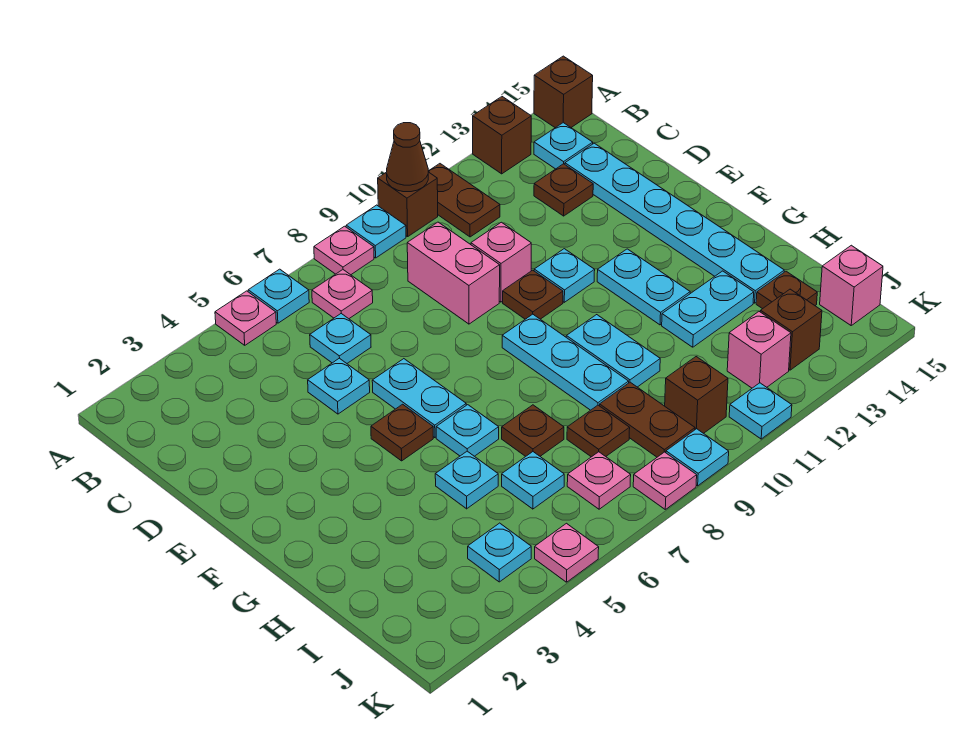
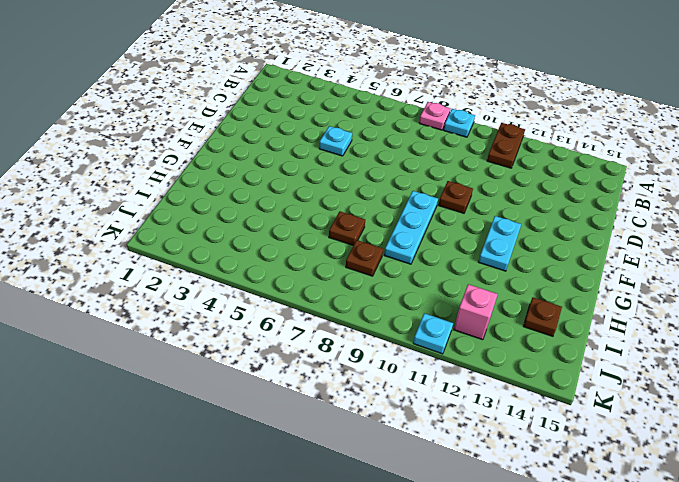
none -> pink 1x1 plate [215,291,276,345]
none -> cyan 1x1 plate [248,269,309,323]
none -> brown 1x1 brick [378,172,438,237]
none -> brown 1x1 brick [473,97,531,174]

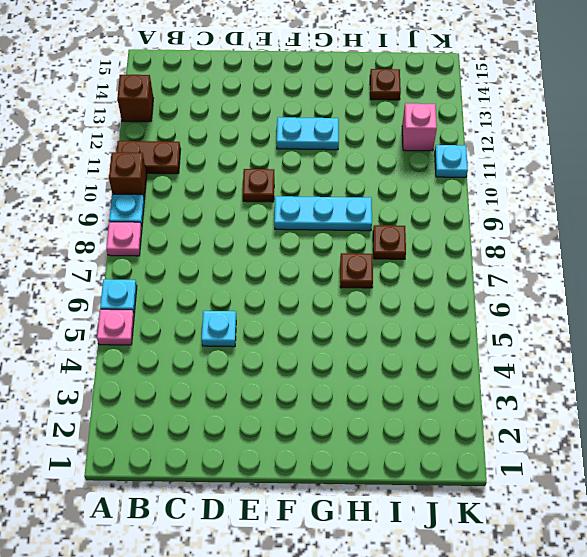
none -> brown 1x1 brick [534,56,593,128]
none -> pink 1x1 plate [312,270,373,319]
none -> cyan 1x1 plate [534,123,593,169]
none -> cyan 1x1 plate [310,314,371,363]

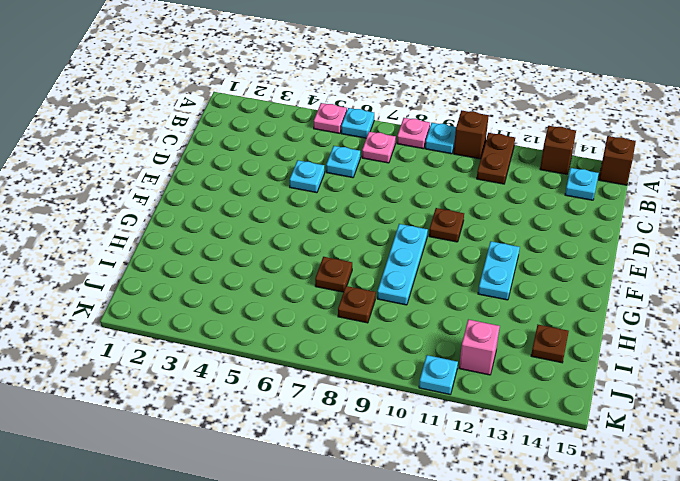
none -> pink 1x2 brick [407,222,500,324]
none -> brown 1x1 plate [534,164,593,216]
none -> cyan 1x6 plate [565,143,784,303]
none -> pink 1x1 brick [471,222,531,302]

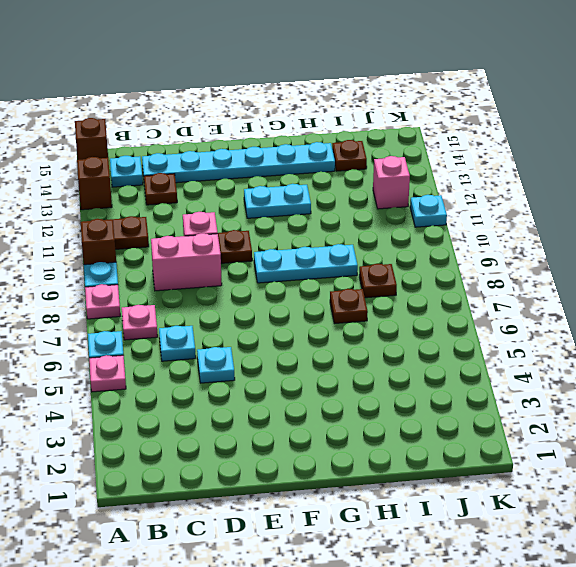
none -> cyan 1x2 plate [372,359,466,438]
none -> cyan 1x1 plate [534,249,595,302]
none -> brown 1x1 plate [371,404,433,461]
none -> cyan 1x1 plate [436,405,499,456]

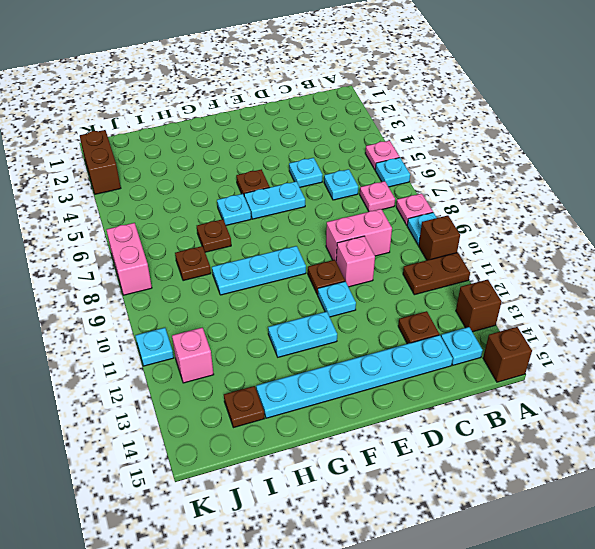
brown 1x2 brick [80,130,121,194] -> none
pink 1x2 brick [106,223,152,295] -> pink 1x1 plate [633,452,697,509]
none -> cyan 1x2 plate [566,315,660,387]
none -> cyan 1x1 plate [435,451,498,509]
none -> cyan 1x2 plate [662,271,754,347]
none -> cyan 1x1 plate [502,452,564,509]

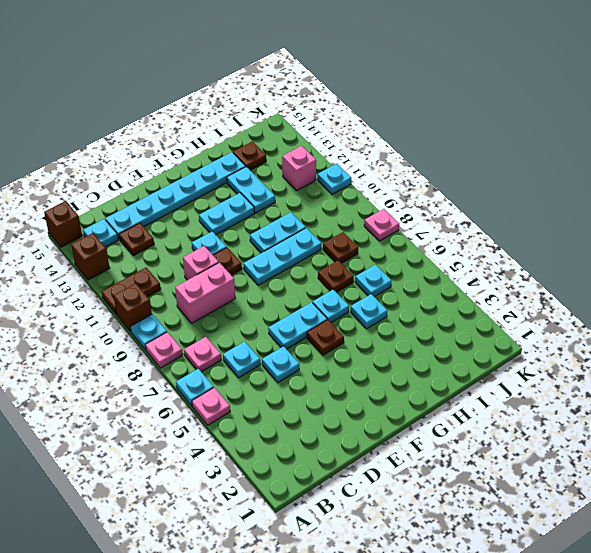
none -> brown 1x2 plate [600,382,695,457]
none -> cyan 1x1 plate [468,523,531,582]
none -> pink 1x1 plate [567,452,631,509]
none -> brown 1x1 brick [665,357,728,433]

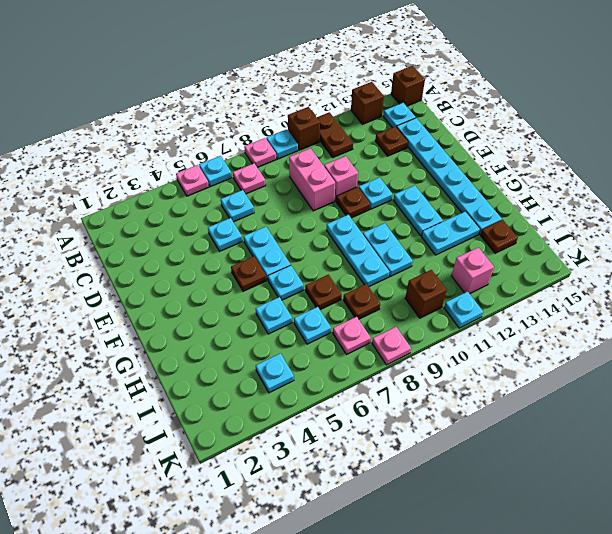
none -> brown 1x2 plate [600,382,695,457]
none -> brown 1x1 brick [760,289,822,370]
none -> pink 1x1 brick [820,245,883,325]
none -> pink 1x1 plate [535,523,599,582]

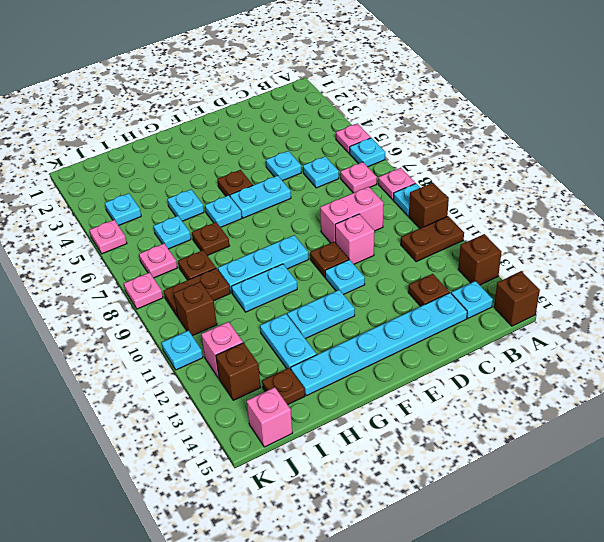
none -> cyan 1x1 plate [666,429,729,486]
none -> brown 1x1 cone [386,123,428,192]

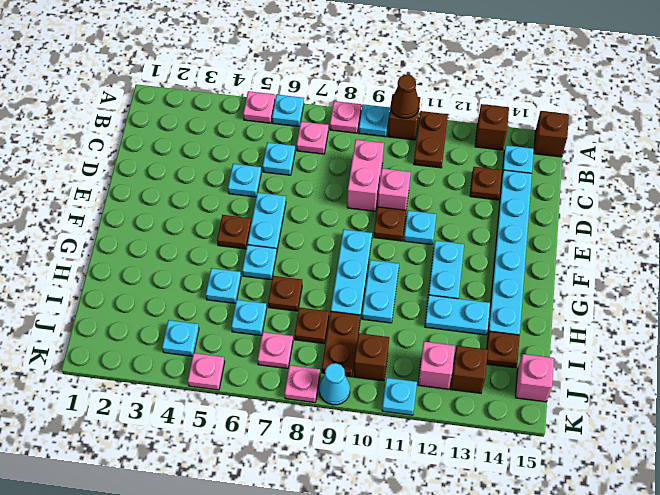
cyan 1x1 cone [319,363,350,405] -> cyan 1x1 plate [666,429,729,486]

